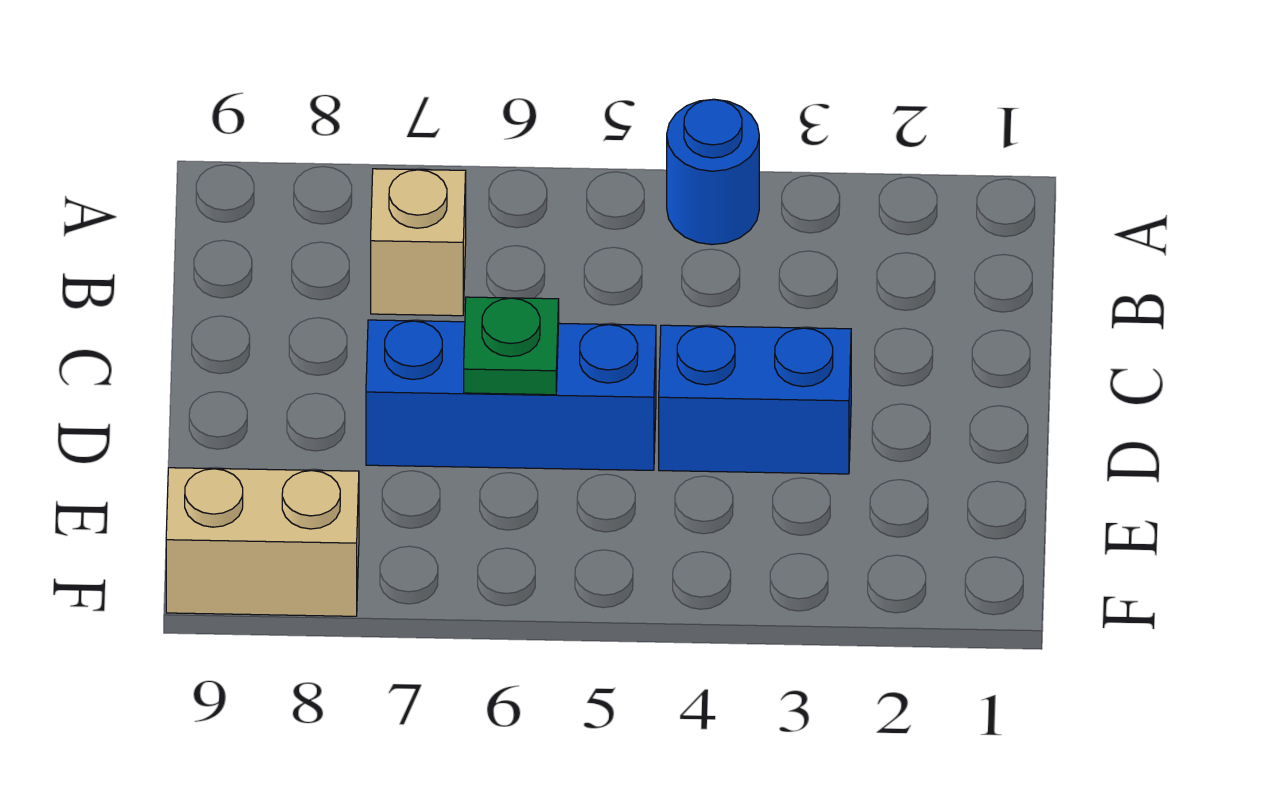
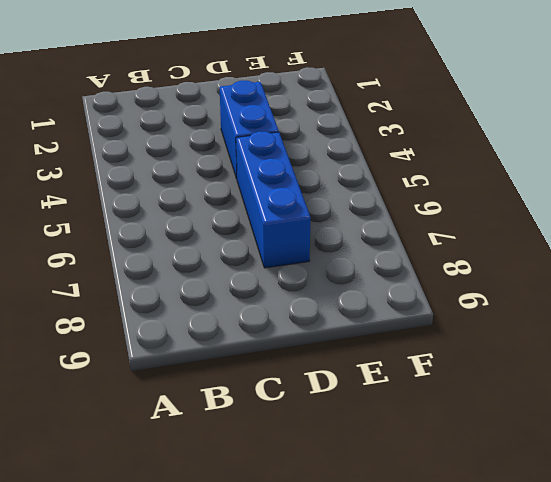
none -> blue 1x1 round brick [667,99,759,245]
none -> tan 1x1 brick [371,169,466,316]

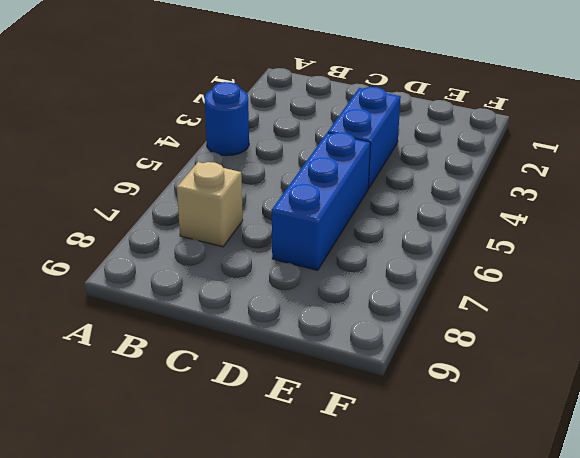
none -> tan 1x2 brick [166,468,359,616]
none -> green 1x1 plate [464,297,559,395]

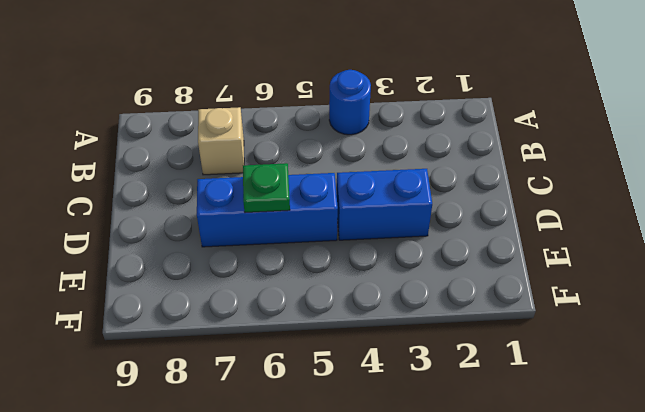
none -> tan 1x2 brick [166,468,359,616]

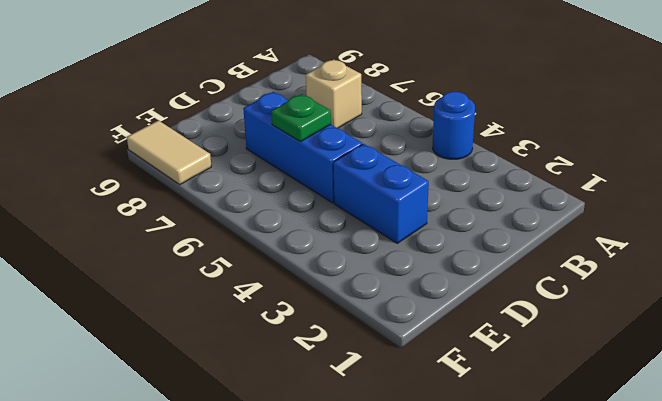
tan 1x2 tile [127,120,211,185] -> tan 1x2 brick [166,468,359,616]

